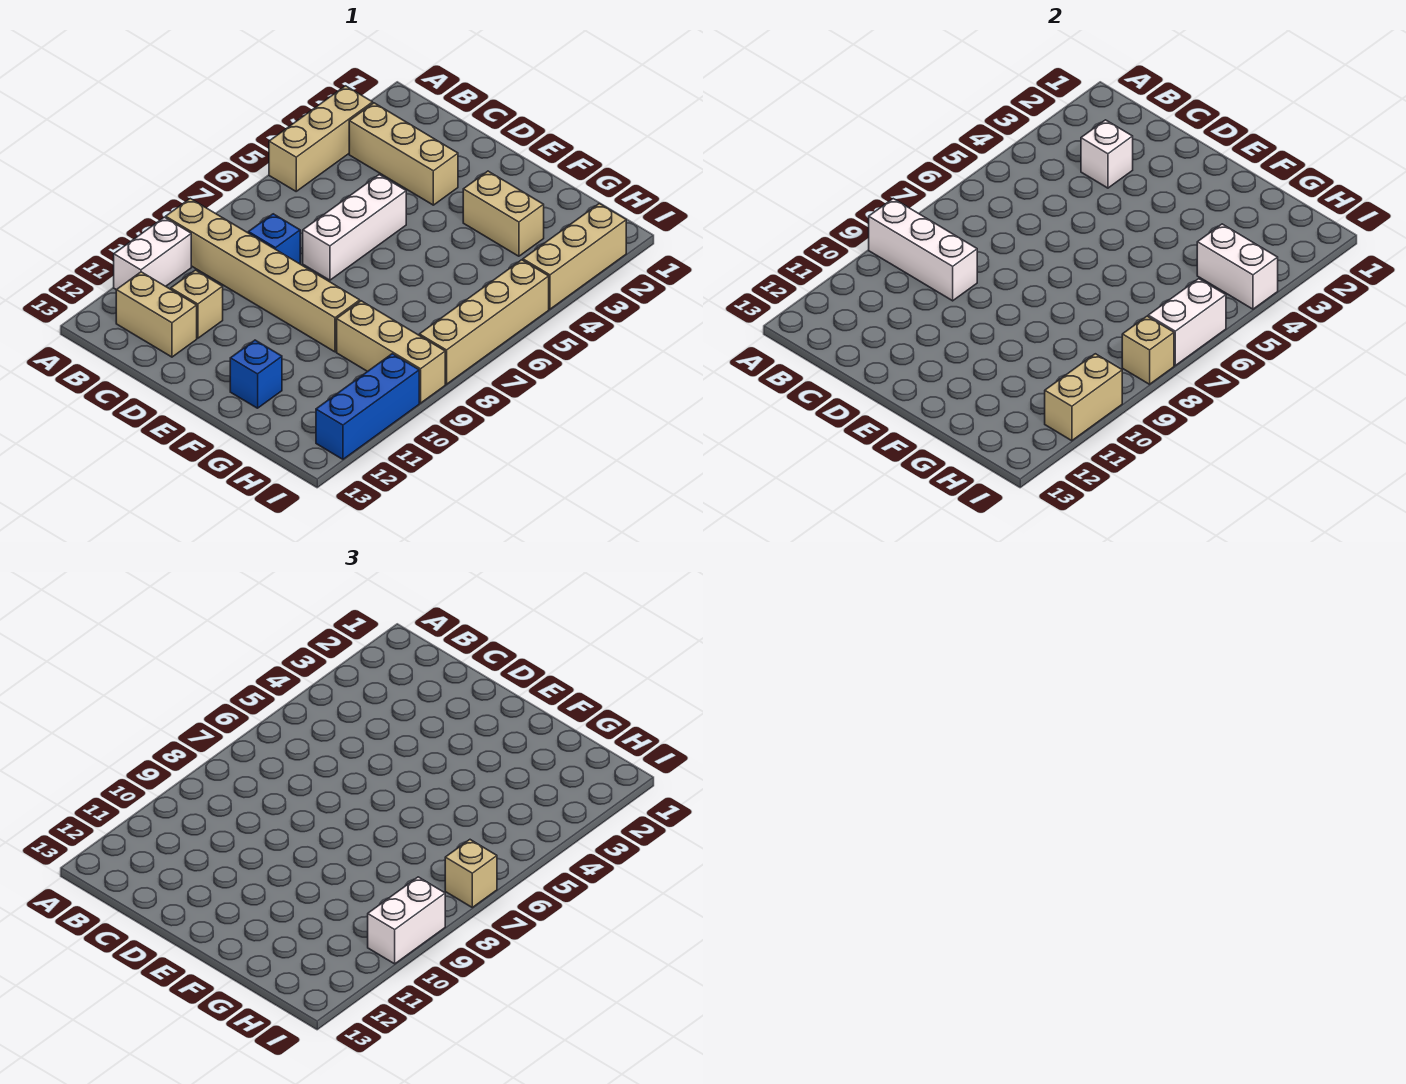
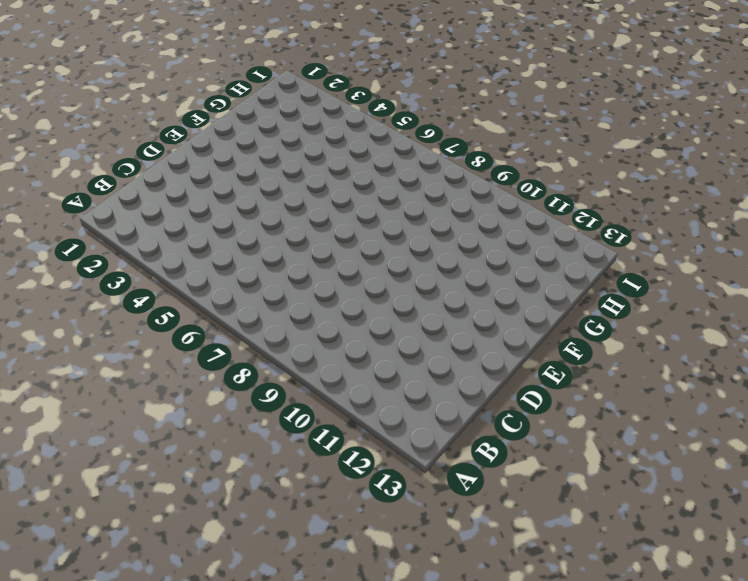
none -> tan 1x3 brick [269,86,373,191]
none -> tan 1x6 brick [166,199,360,352]
none -> white 1x2 brick [114,217,191,290]

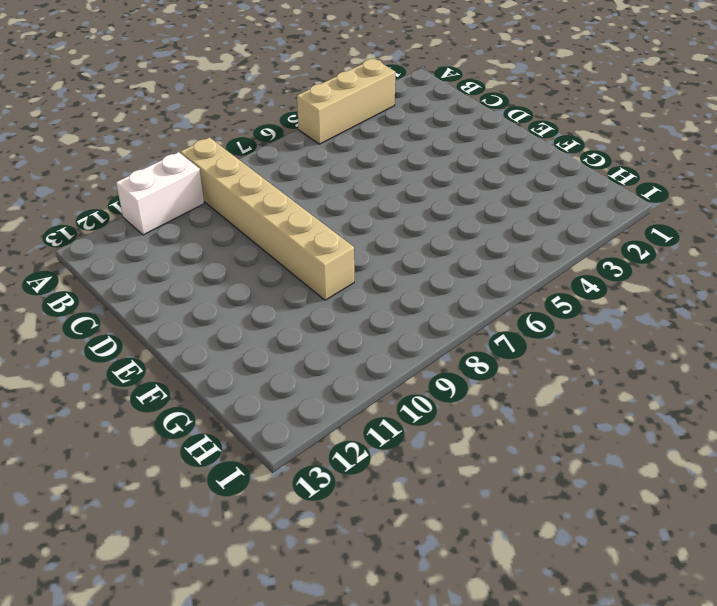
none -> tan 1x3 brick [349,103,458,205]
none -> tan 1x2 brick [116,272,197,357]
none -> blue 1x1 brick [248,214,300,264]

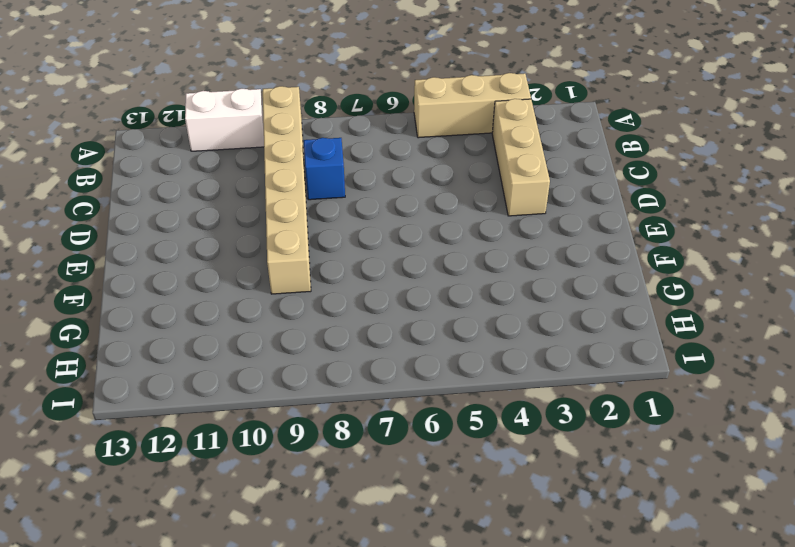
none -> tan 1x2 brick [116,272,197,357]
none -> tan 1x1 brick [171,270,223,338]
none -> white 1x3 brick [303,175,406,280]

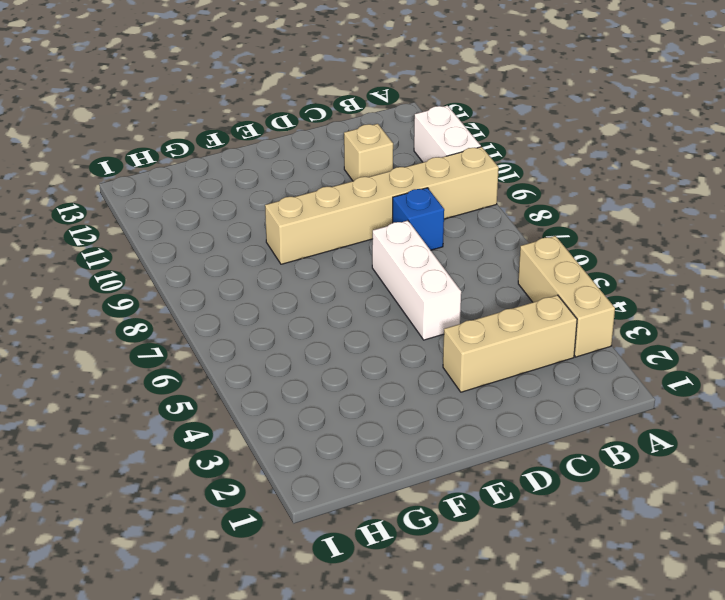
none -> tan 1x2 brick [116,272,197,357]
none -> tan 1x2 brick [463,171,544,256]
none -> blue 1x1 brick [230,340,282,408]

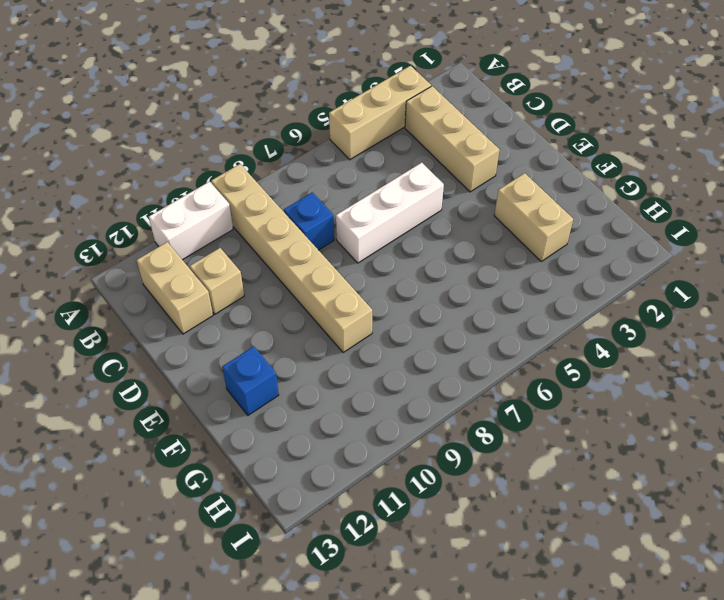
none -> tan 1x3 brick [337,301,445,403]
none -> tan 1x3 brick [523,204,626,309]
none -> tan 1x4 brick [419,260,549,384]

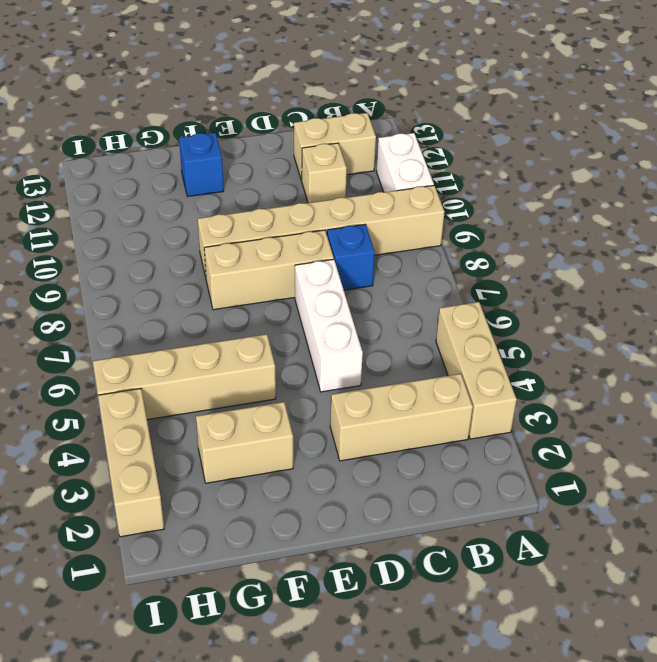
tan 1x3 brick [204,230,334,310] -> tan 1x3 brick moved to [337,301,445,403]
tan 1x4 brick [93,334,276,420] -> tan 1x4 brick turned to [419,260,549,384]
none -> blue 1x3 brick [316,354,419,459]
none -> white 1x3 brick [869,199,977,301]
none -> white 1x1 brick [1081,120,1133,188]

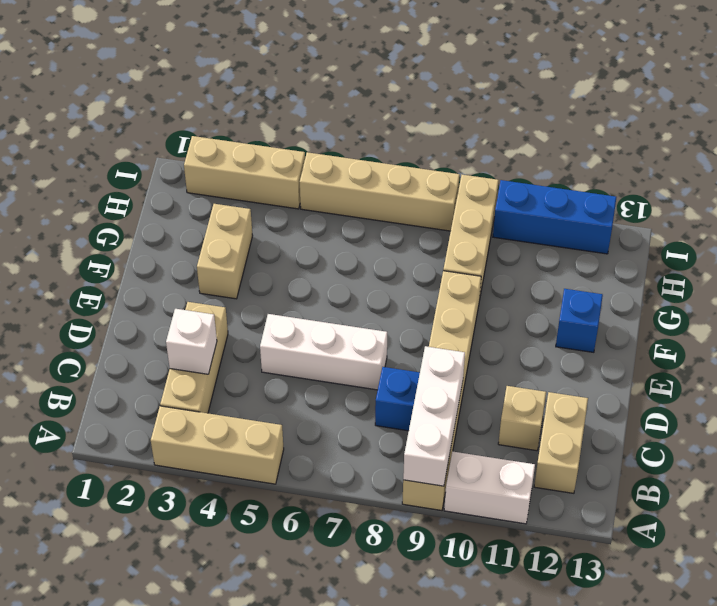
none -> white 1x2 brick [1197,224,1278,309]
none -> white 1x2 brick [1148,279,1226,365]
none -> tan 1x1 brick [1122,316,1174,384]

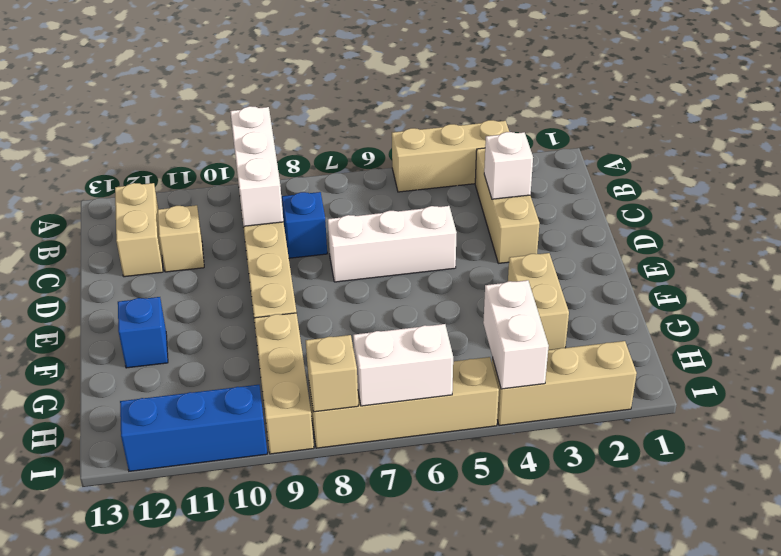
none -> white 1x2 brick [114,217,191,290]
none -> tan 1x2 brick [1045,354,1122,441]
none -> tan 1x1 brick [445,840,497,907]

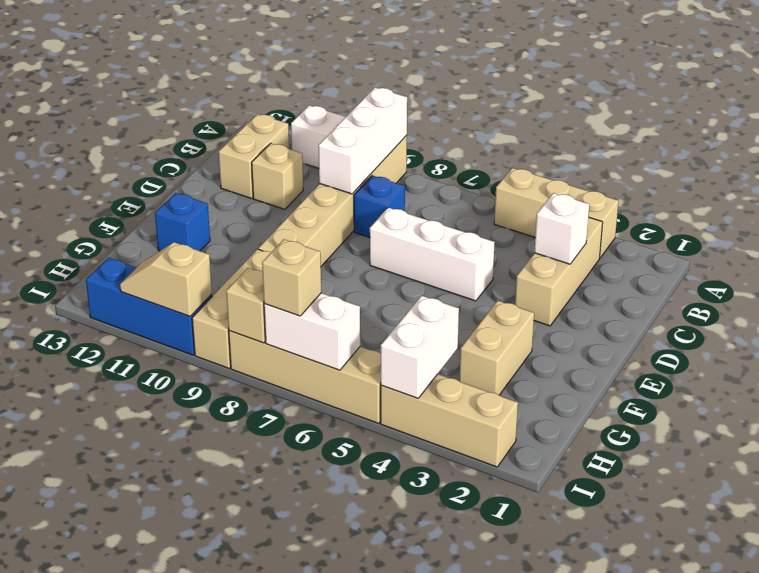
tan 1x2 slope [120,242,212,316] -> tan 1x2 brick [1045,354,1122,441]
none -> white 1x2 brick [368,877,445,964]

